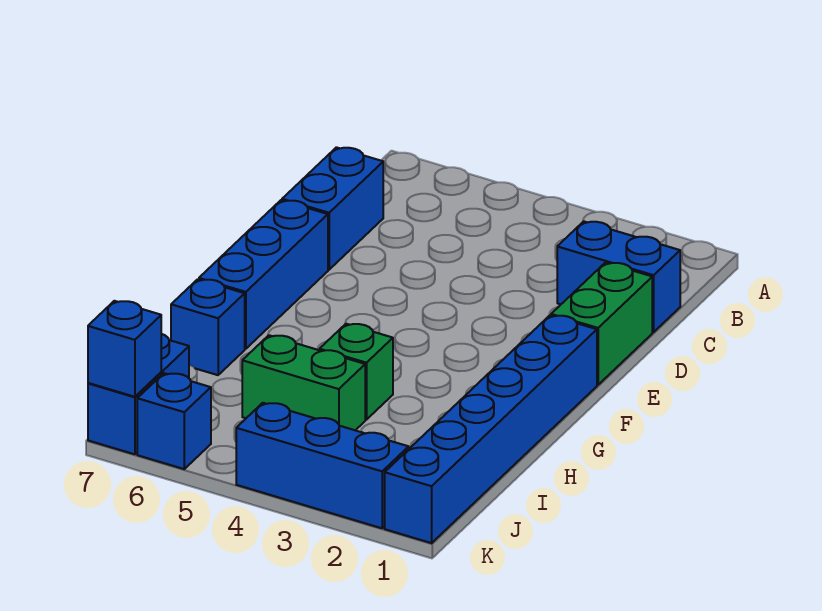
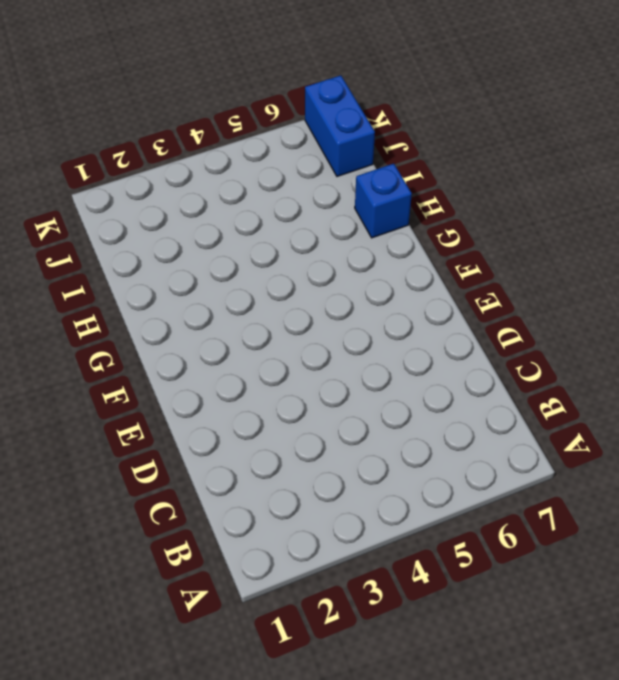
none -> blue 1x2 brick [557,221,680,332]
none -> blue 1x2 brick [282,147,383,270]
none -> green 1x2 brick [551,263,652,385]

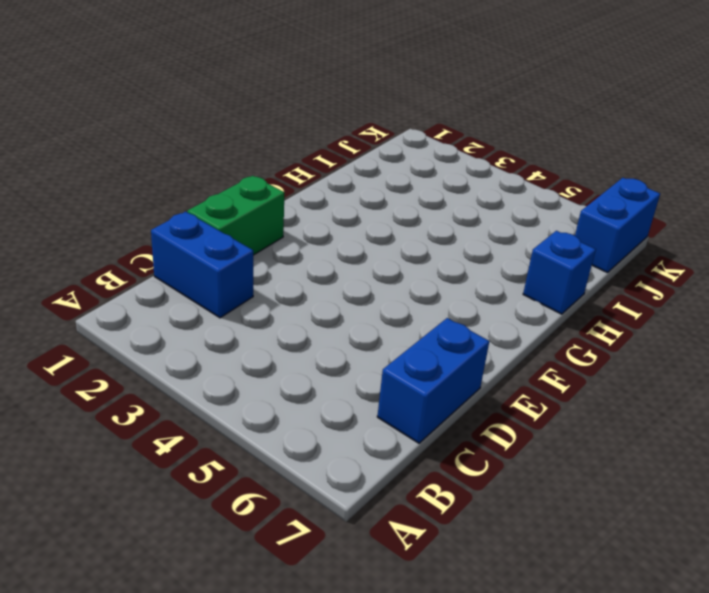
none -> blue 1x3 brick [199,200,328,349]
none -> blue 1x6 brick [385,315,597,543]
none -> green 1x1 brick [320,324,393,420]

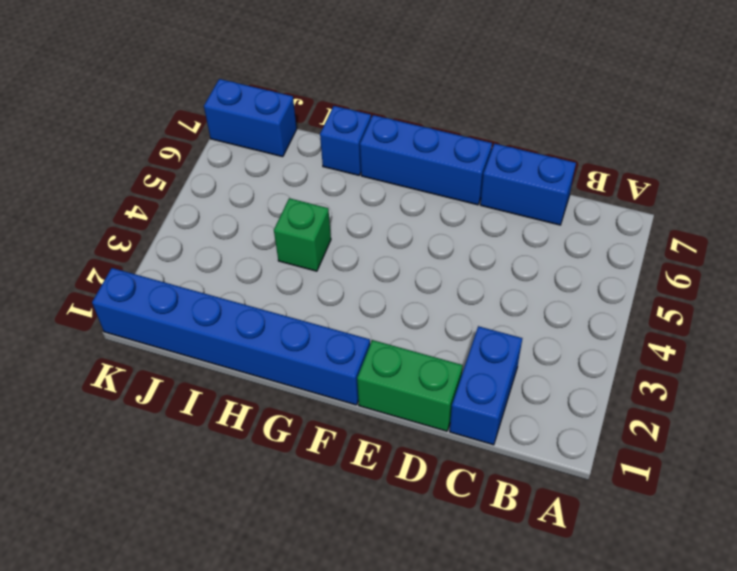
none -> green 1x2 brick [242,335,365,430]
none -> blue 1x3 brick [236,403,409,528]
none -> blue 1x1 brick [137,373,211,469]

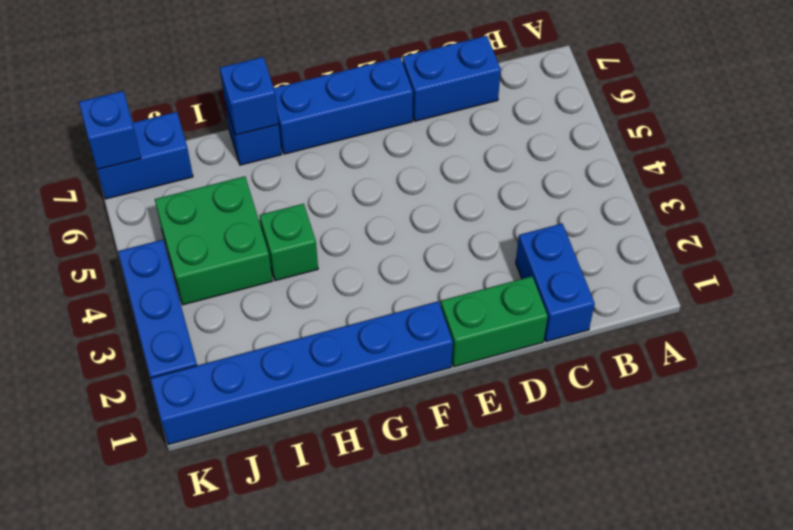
blue 1x1 brick [220,57,278,135] -> blue 1x1 brick moved to [137,373,211,469]
green 2x2 brick [155,176,272,305] -> green 1x2 brick [242,335,365,430]

